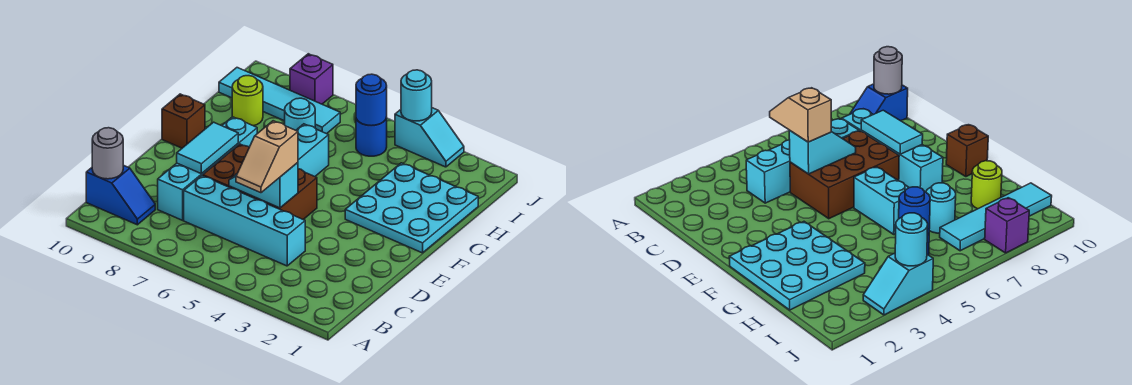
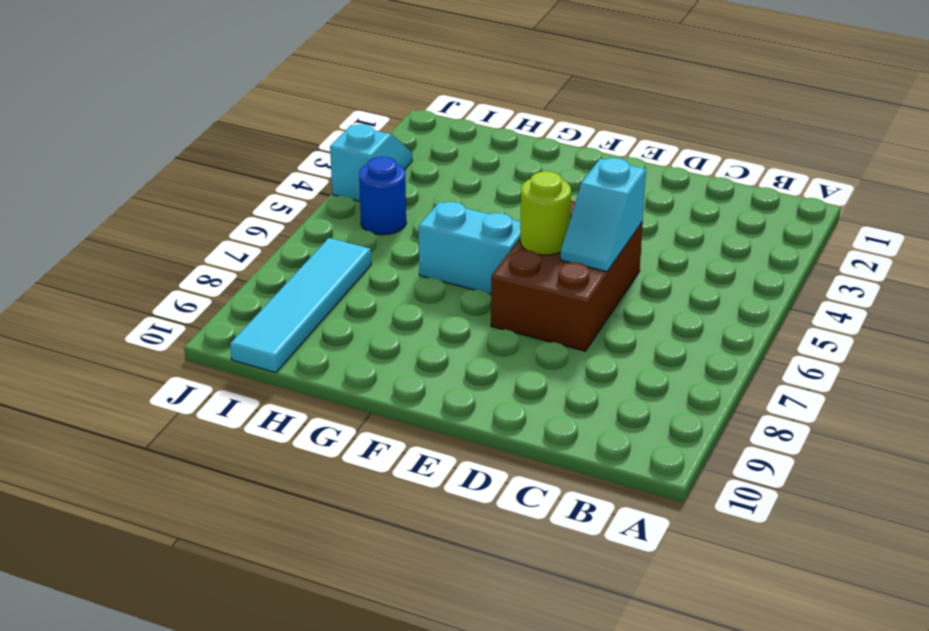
lime 1x1 round brick [520,171,571,255] -> lime 1x1 round brick moved to [232,76,263,126]
none -> blue 1x2 slope [86,165,155,225]
none -> cyan 1x4 brick [184,176,305,266]
none -> cyan 1x4 brick [158,117,257,220]

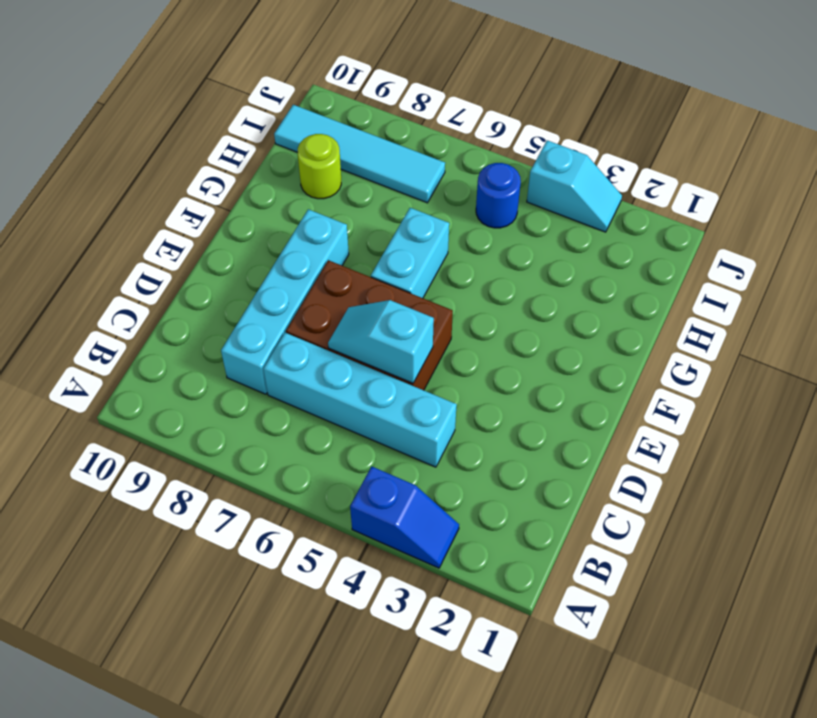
blue 1x2 slope [350,466,459,568] -> blue 1x2 slope moved to [86,165,155,225]
none -> cyan 3x3 plate [345,163,478,253]
none -> brown 1x1 brick [162,94,205,148]
none -> cyan 1x1 round brick [285,98,315,130]

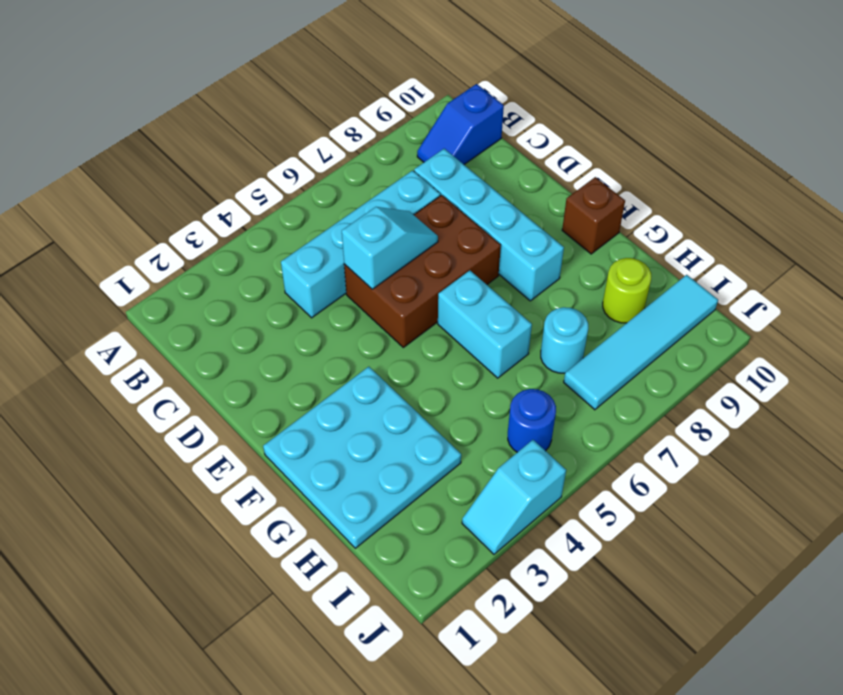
none -> purple 1x1 brick [290,54,333,104]
none -> grey 1x1 round brick [92,128,123,179]
none -> cyan 1x2 tile [177,122,238,174]

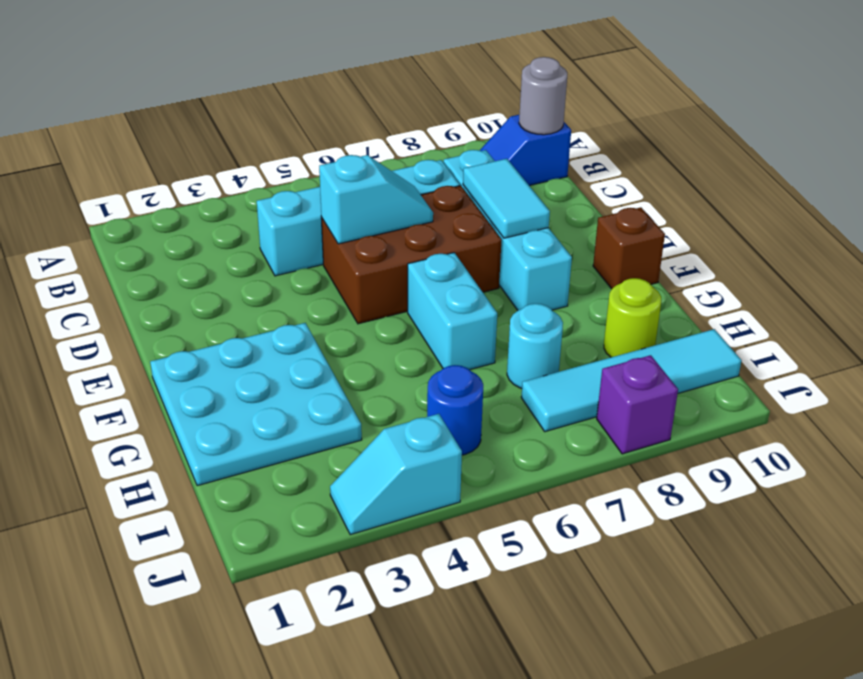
none -> blue 1x1 round brick [356,74,387,126]
none -> cyan 1x1 round brick [401,70,432,121]
none -> tan 1x2 slope [236,121,298,193]

